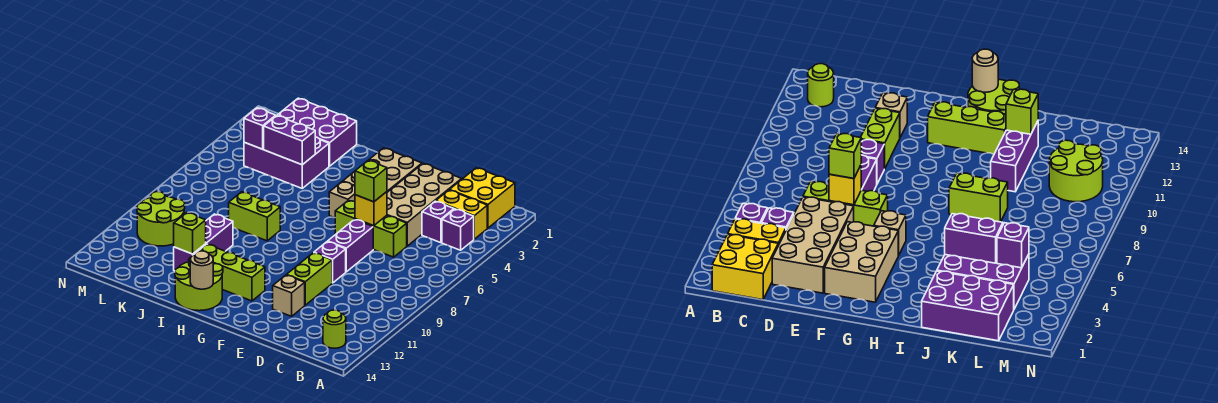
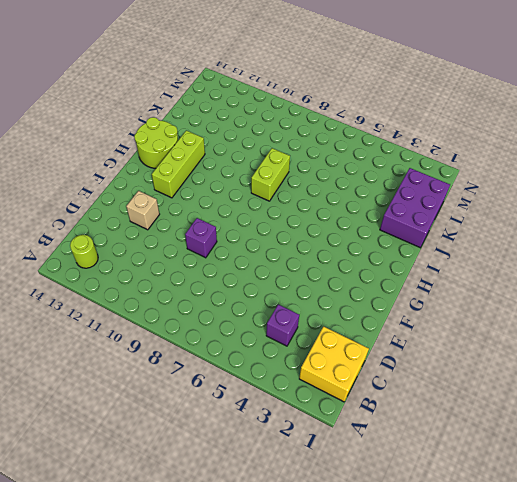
none -> yellow 1x2 brick [436,190,487,239]
none -> purple 1x1 brick [442,209,474,250]
none -> tan 2x4 brick [387,164,462,246]

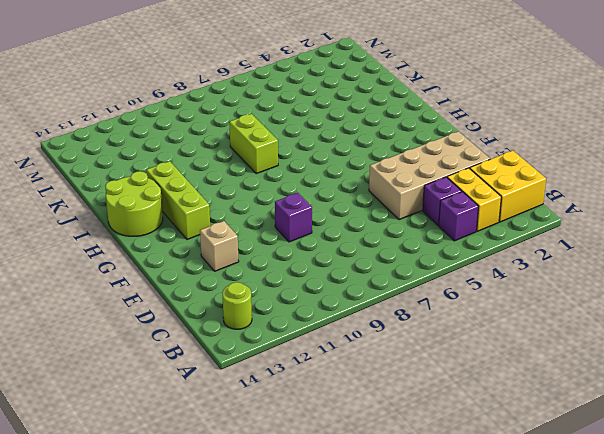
none -> lime 1x3 brick [335,200,407,257]
none -> purple 1x2 brick [328,219,373,272]
none -> lime 1x2 brick [287,253,332,305]

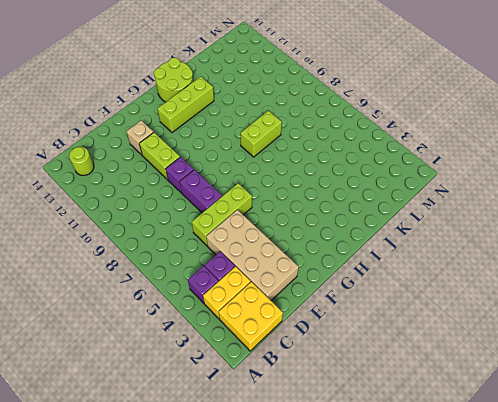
none -> tan 2x3 brick [343,148,422,192]
none -> tan 1x1 brick [329,182,355,218]
none -> purple 2x3 brick [277,98,357,166]

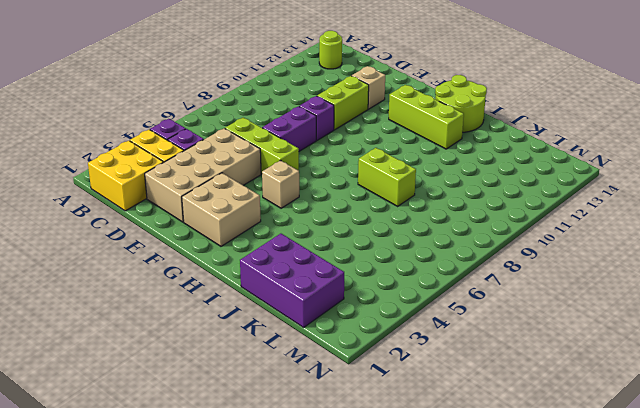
tan 2x2 brick [182,173,261,246] -> tan 2x3 brick [343,148,422,192]
none -> purple 2x3 brick [244,137,329,188]
none -> purple 1x3 brick [174,214,233,271]
none -> lime 2x2 round brick [137,192,185,246]

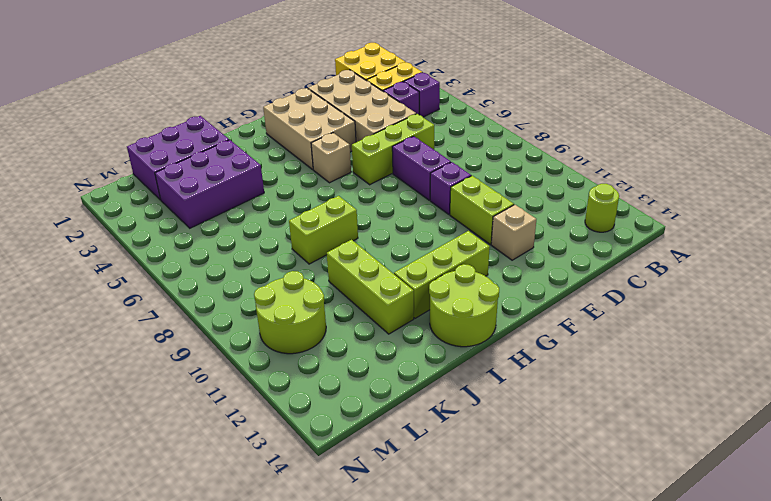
lime 1x3 brick [327,240,414,334] -> purple 1x3 brick [174,214,233,271]
none -> yellow 1x1 brick [355,192,387,226]
none -> tan 1x1 round brick [190,251,213,289]
none -> purple 1x2 brick [264,116,315,165]

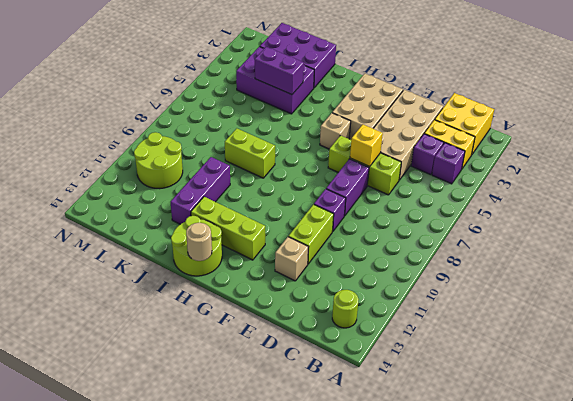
none -> lime 1x1 brick [174,213,206,254]
none -> purple 1x1 brick [244,108,276,149]
none -> lime 1x1 brick [355,160,387,202]

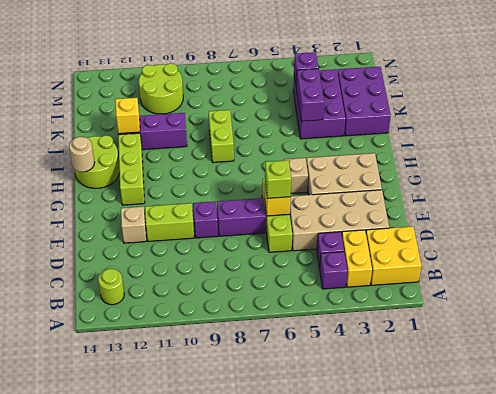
yellow 1x1 brick [115,98,140,134] -> lime 1x1 brick [174,213,206,254]

